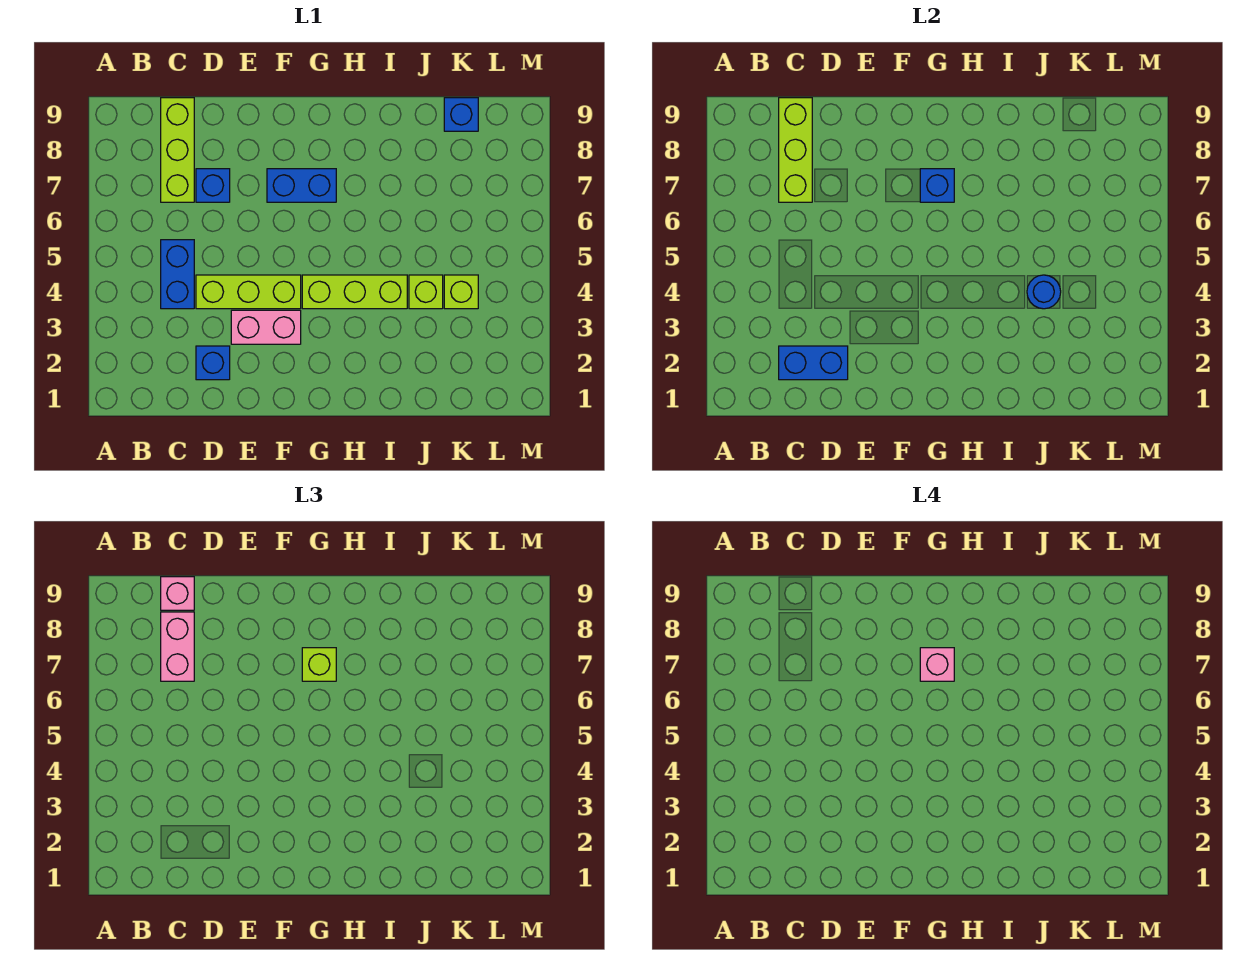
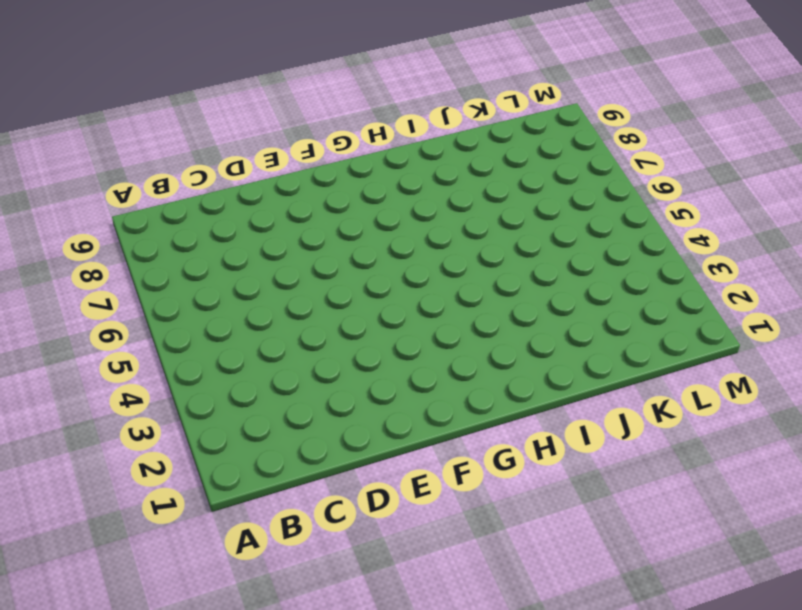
none -> blue 1x2 brick [161,240,194,309]
none -> lime 1x3 brick [161,98,194,202]
none -> blue 1x1 brick [196,346,230,380]

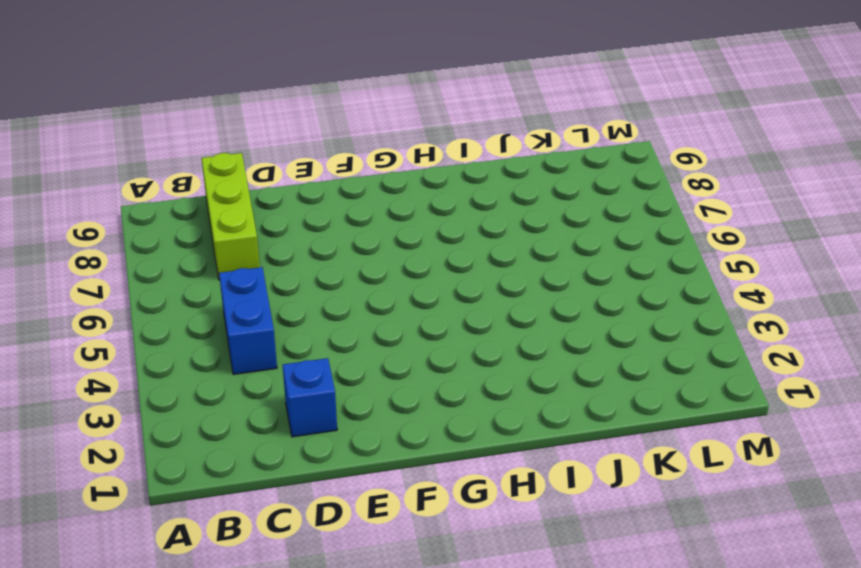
none -> lime 1x3 brick [196,275,301,309]
none -> blue 1x1 brick [196,169,230,202]
none -> pink 1x2 brick [231,310,301,344]

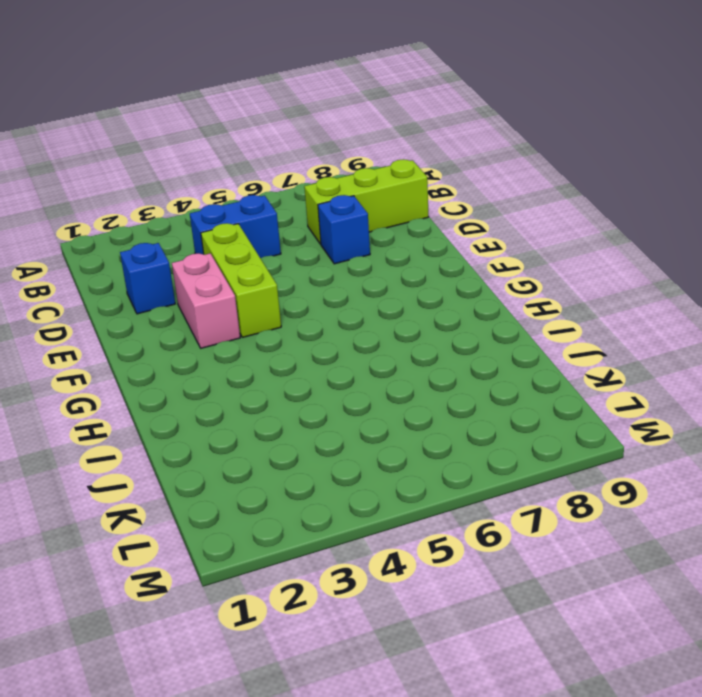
none -> blue 1x2 brick [267,169,336,202]
none -> lime 1x3 brick [302,275,407,309]
none -> lime 1x1 brick [409,275,443,309]

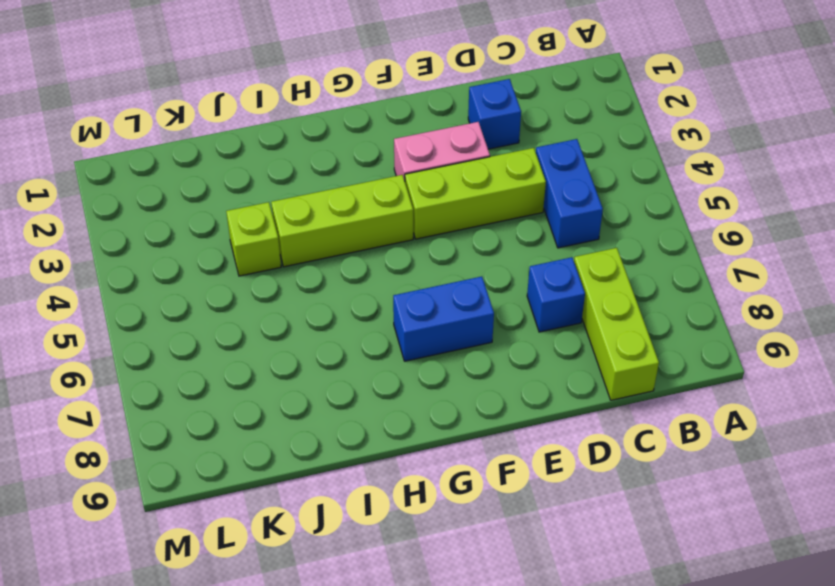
none -> lime 1x1 brick [444,275,478,309]
none -> blue 1x1 brick [444,98,478,131]
none -> blue 1x2 brick [779,346,848,380]

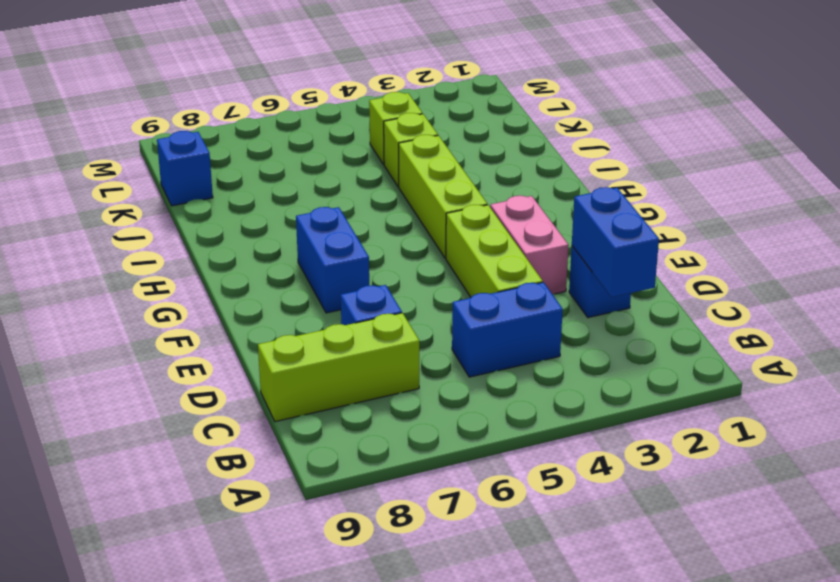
none -> lime 1x3 brick [779,98,812,202]
none -> blue 1x1 brick [920,169,954,202]
none -> blue 1x1 round brick [1027,275,1061,309]

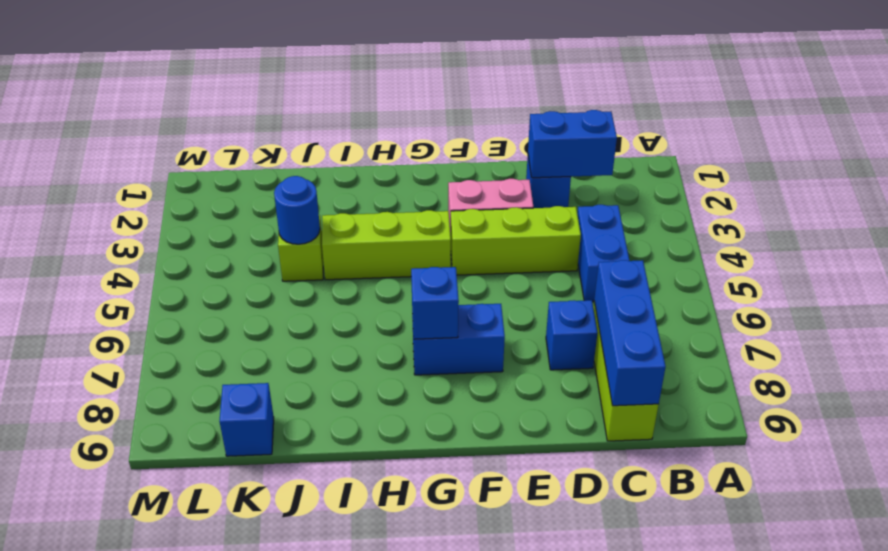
blue 1x3 brick [594,260,666,406] -> lime 1x3 brick [779,98,812,202]
none -> lime 1x1 brick [444,275,478,309]
none -> pink 1x2 brick [161,612,194,681]
none -> pink 1x1 brick [161,577,194,610]

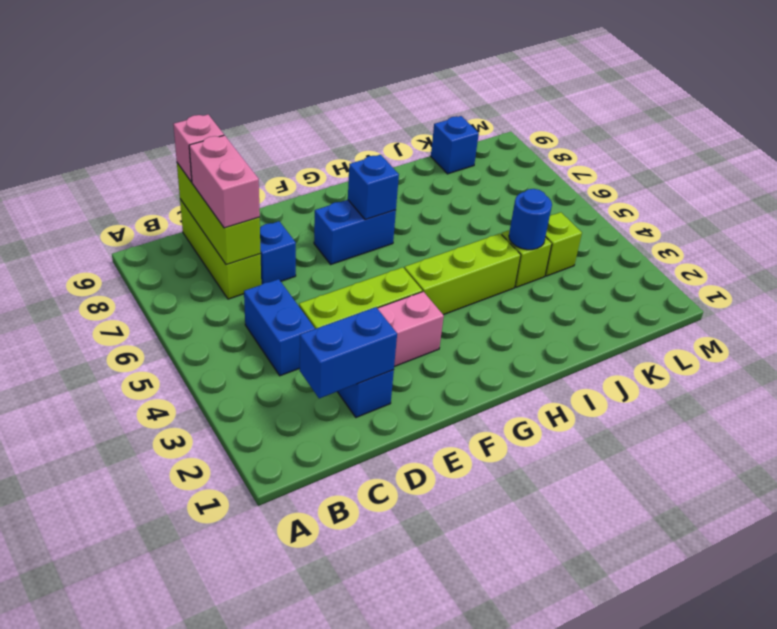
none -> lime 1x1 brick [302,648,336,681]
none -> pink 1x1 brick [920,648,954,681]

